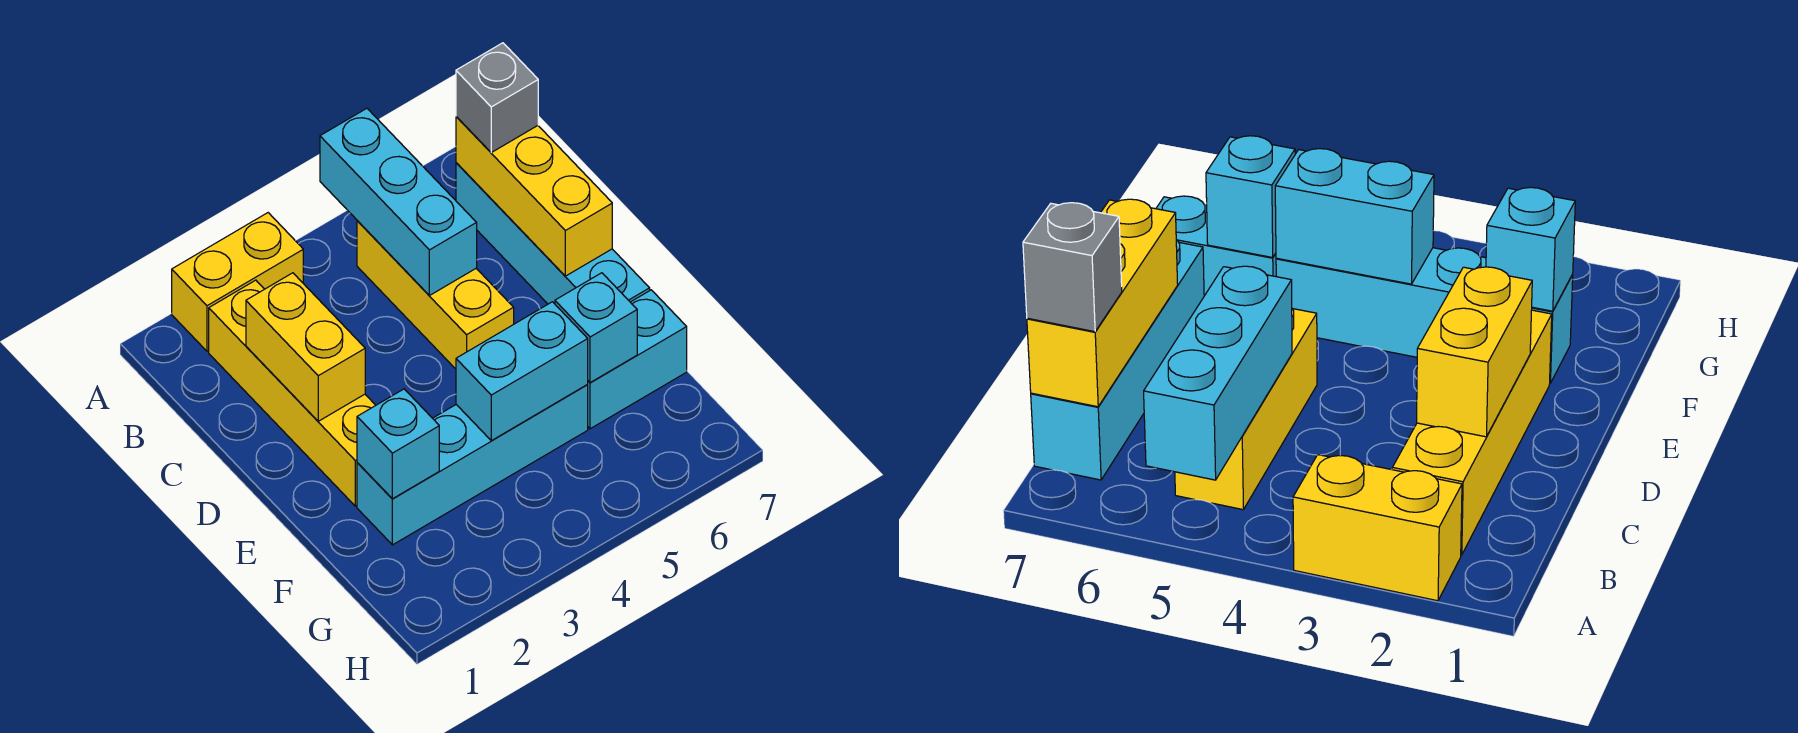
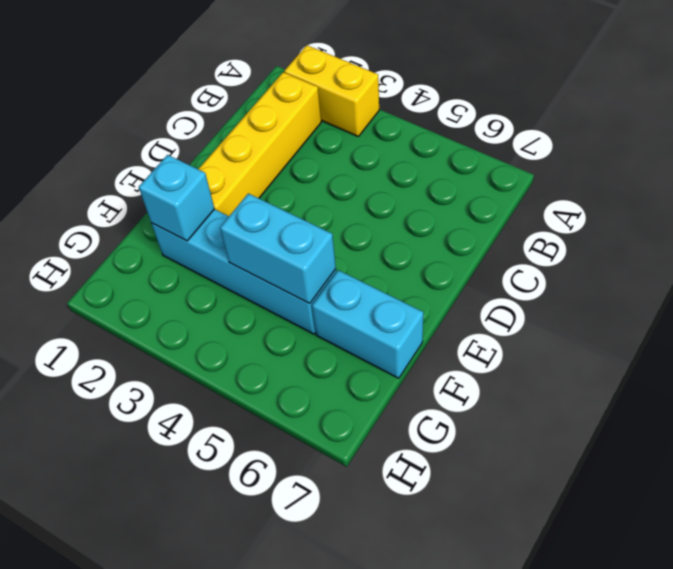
none -> yellow 1x3 brick [357,221,514,369]
none -> cyan 1x4 brick [456,163,650,304]
none -> cyan 1x3 brick [320,108,477,295]

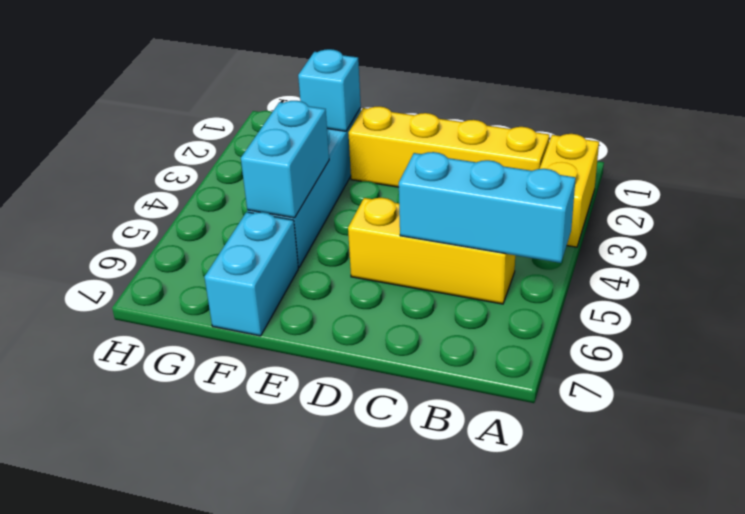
none -> cyan 1x4 brick [456,163,650,304]
none -> yellow 1x3 brick [456,117,612,276]
none -> yellow 1x2 brick [246,273,365,421]

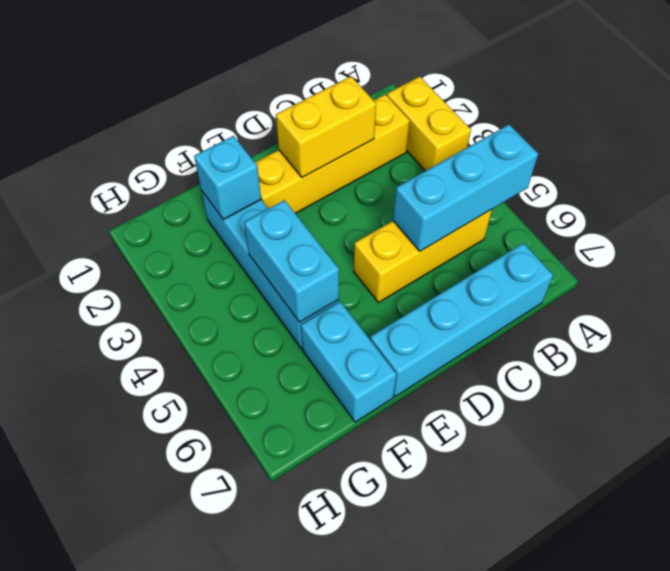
none -> yellow 1x3 brick [456,117,612,276]
none -> cyan 1x1 brick [555,273,637,383]
none -> grey 1x1 brick [456,43,538,152]

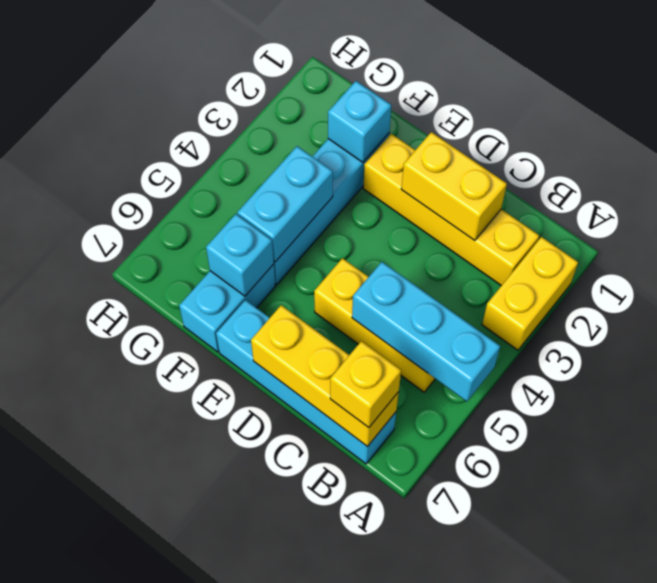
yellow 1x1 brick [330,341,401,428] -> grey 1x1 brick [456,43,538,152]

